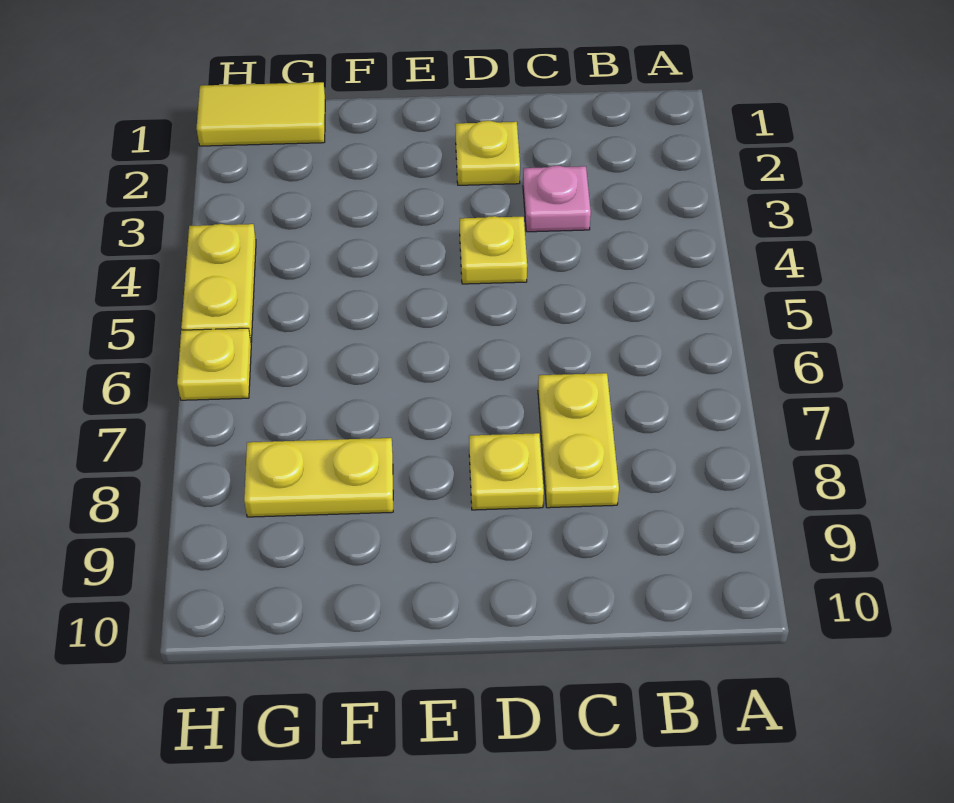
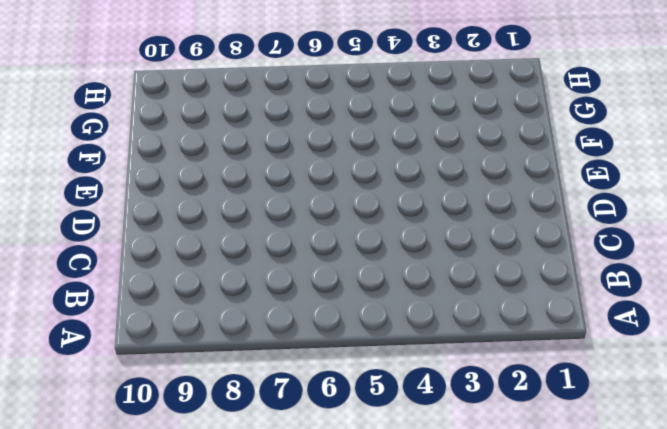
none -> pink 1x1 plate [523,166,591,232]
none -> yellow 1x2 plate [538,373,619,508]

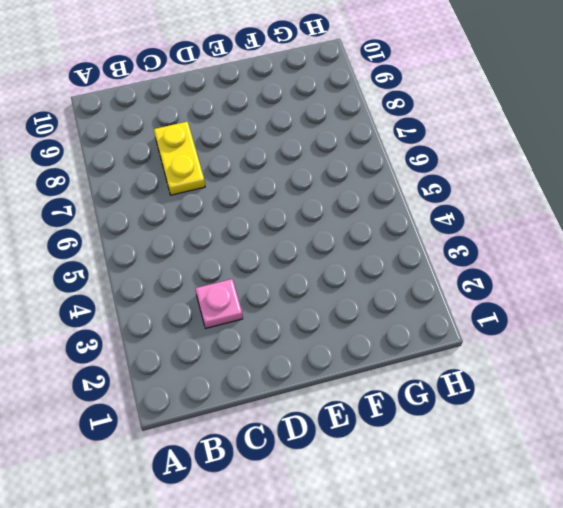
none -> yellow 1x1 plate [455,121,520,185]
none -> yellow 1x1 plate [460,216,527,284]

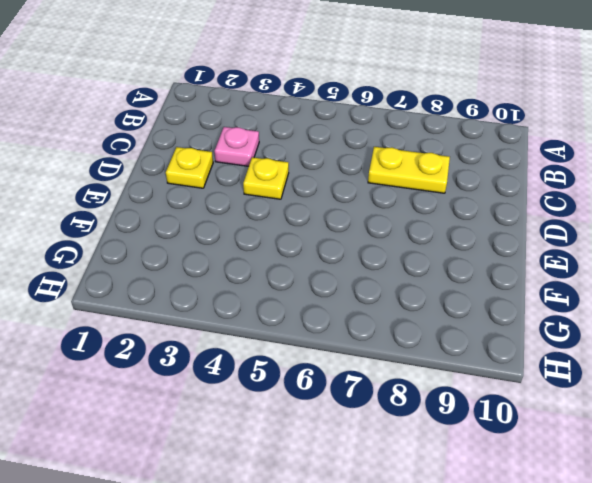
none -> yellow 1x1 plate [469,433,544,510]
none -> yellow 1x2 plate [244,438,393,517]

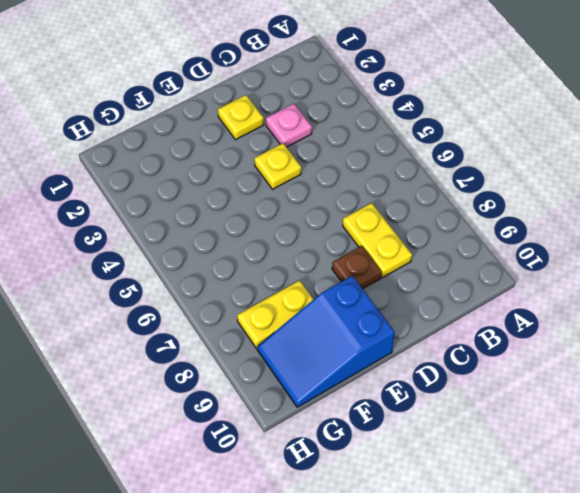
brown 1x1 plate [332,246,381,289] -> yellow 1x1 plate [469,433,544,510]
blue 2x3 slope [257,276,395,407] -> none
none -> yellow 1x2 tile [197,82,325,146]
none -> yellow 1x2 plate [181,224,256,342]

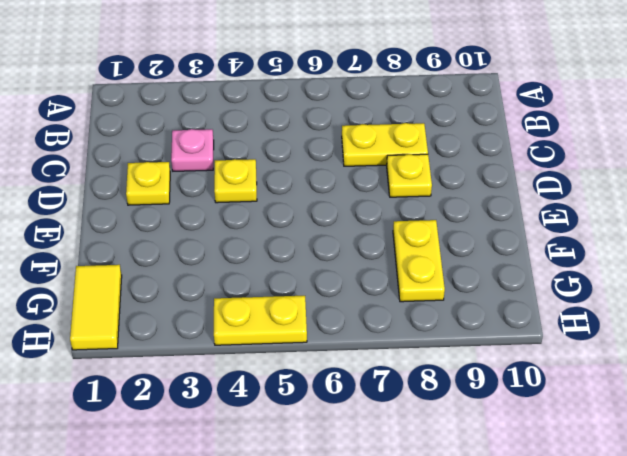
none -> yellow 1x1 plate [177,328,251,400]

